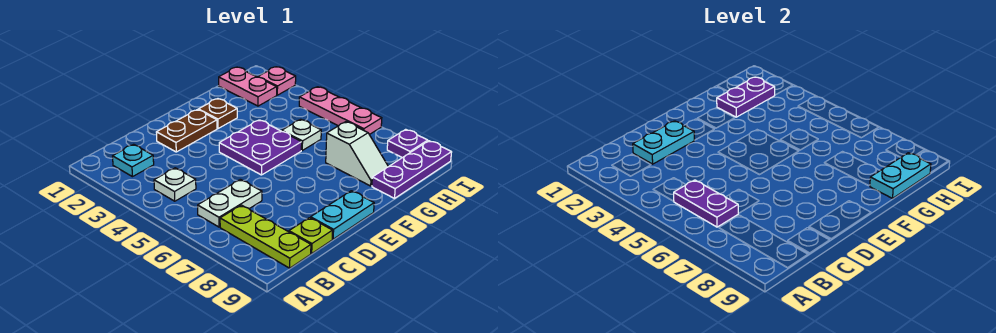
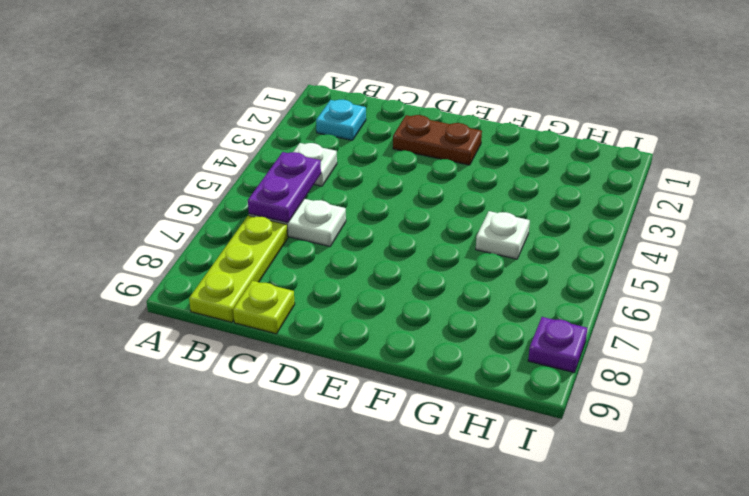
none -> cyan 1x2 plate [311,191,374,239]
none -> purple 2x2 plate [219,120,302,175]
none -> brown 1x1 plate [198,99,237,129]

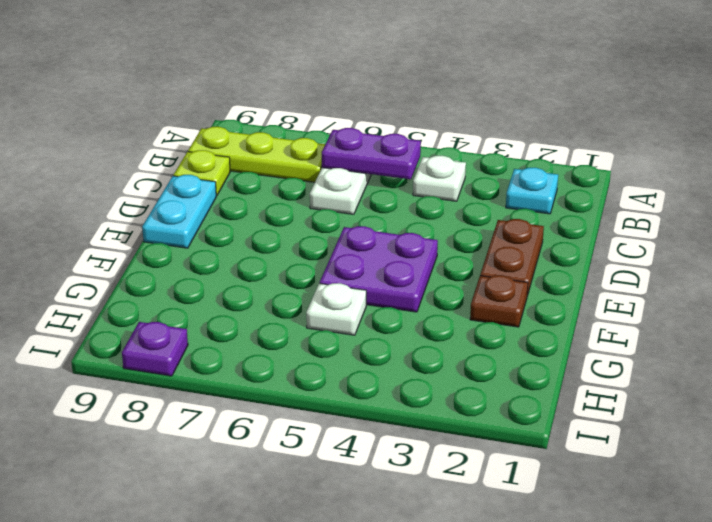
none -> white 1x2 slope [326,122,388,186]
none -> purple 1x3 plate [372,141,452,198]
none -> pink 1x2 plate [219,67,277,106]

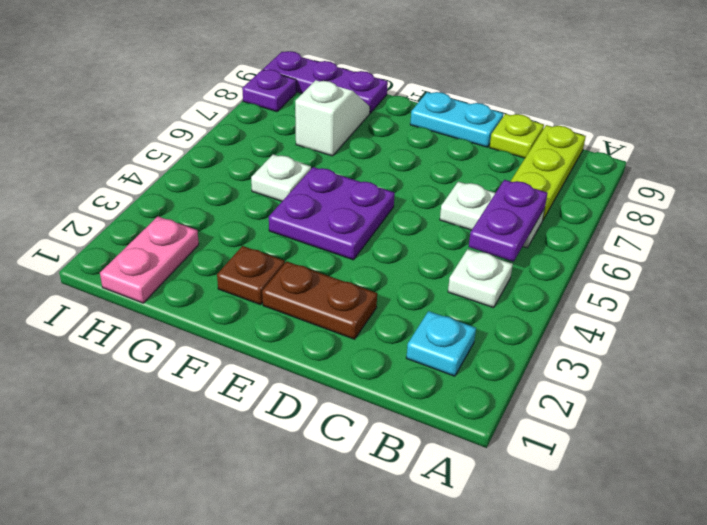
none -> pink 1x1 plate [258,67,296,95]
none -> pink 1x3 plate [299,87,382,135]
none -> cyan 1x2 plate [633,121,694,164]

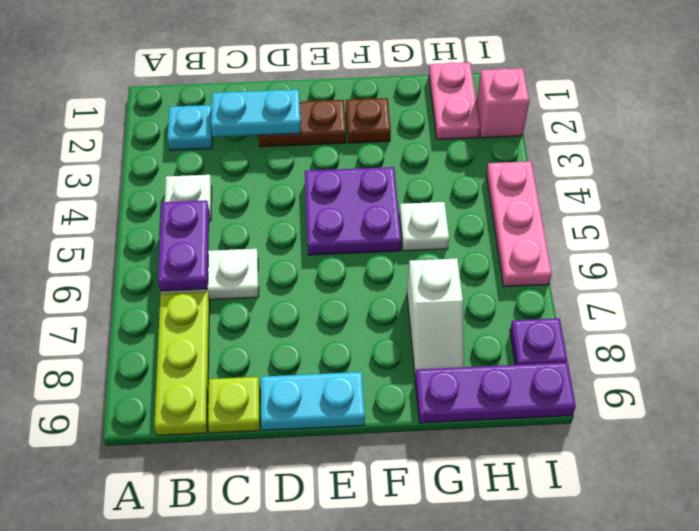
pink 1x1 brick [477,68,530,138] -> pink 1x1 plate [258,67,296,95]
none -> purple 1x2 plate [717,77,775,117]
none -> cyan 1x2 plate [870,153,931,198]

